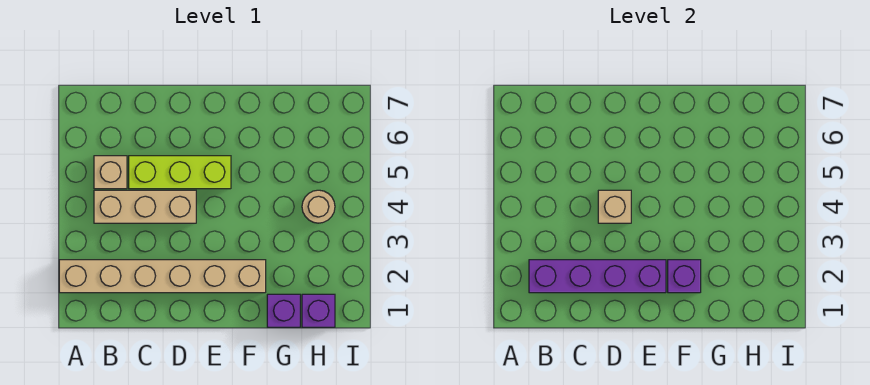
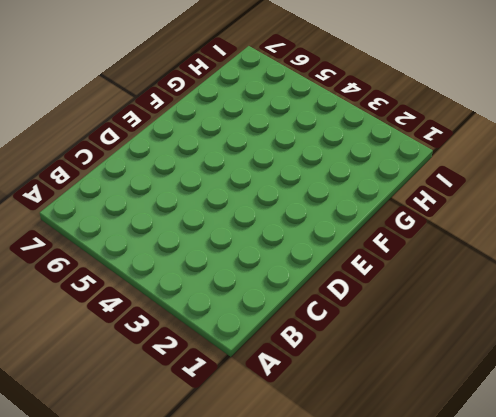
none -> tan 1x6 brick [59,260,266,293]
none -> tan 1x3 brick [94,190,196,223]

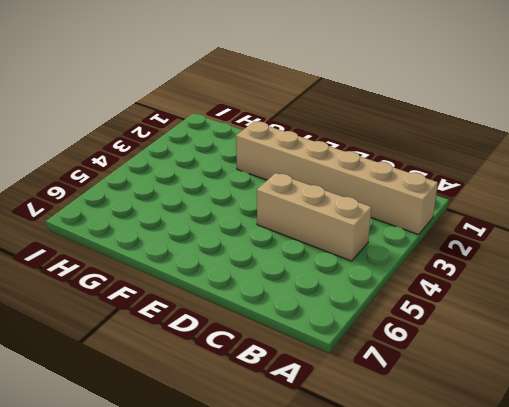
none -> tan 1x1 brick [94,156,127,189]
none -> lime 1x3 brick [129,156,231,189]

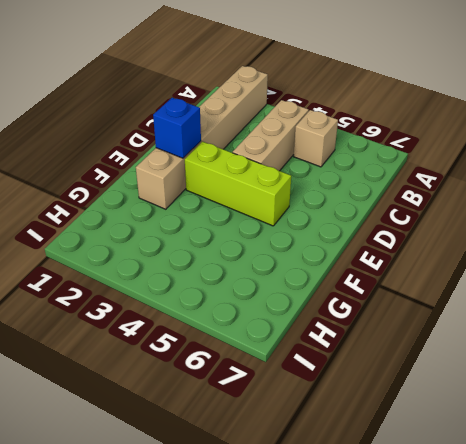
blue 1x1 brick [153,98,201,158] -> purple 1x4 brick [529,260,666,293]
lime 1x3 brick [185,142,291,226] -> lime 1x3 brick turned to [129,156,231,189]
none -> purple 1x1 brick [267,294,300,327]
none -> purple 1x1 brick [302,294,335,327]

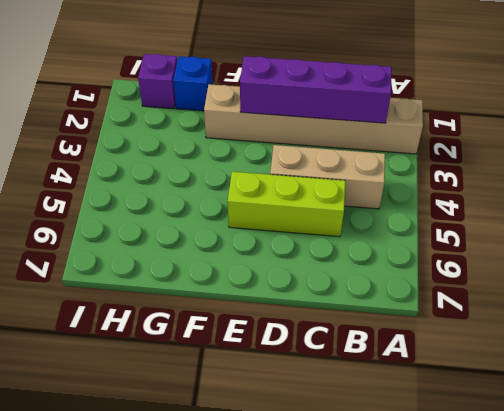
blue 1x1 brick [173,56,213,111] -> purple 1x1 brick [267,294,300,327]
none -> tan 1x1 brick [94,156,127,189]
none -> tan 1x1 round brick [302,190,335,223]

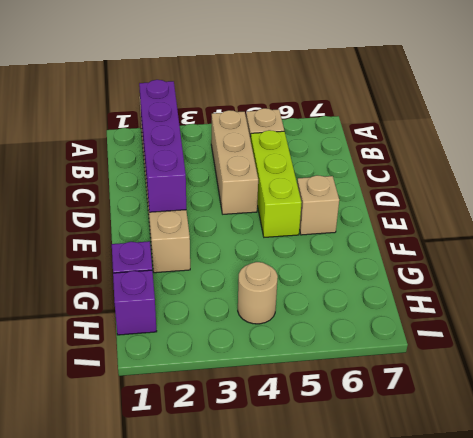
tan 1x1 brick [297,175,339,235] -> tan 1x1 brick moved to [598,190,631,223]
none -> purple 1x1 brick [668,260,701,293]

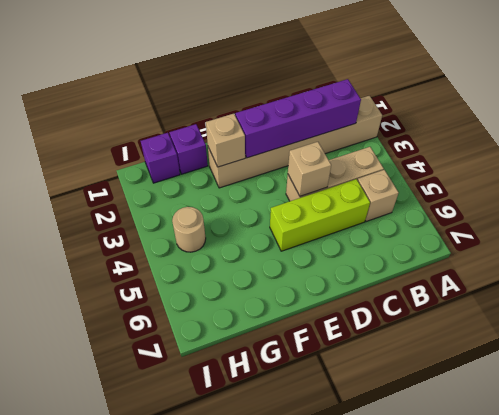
tan 1x1 brick [206,114,245,167] -> purple 1x1 brick [668,260,701,293]

